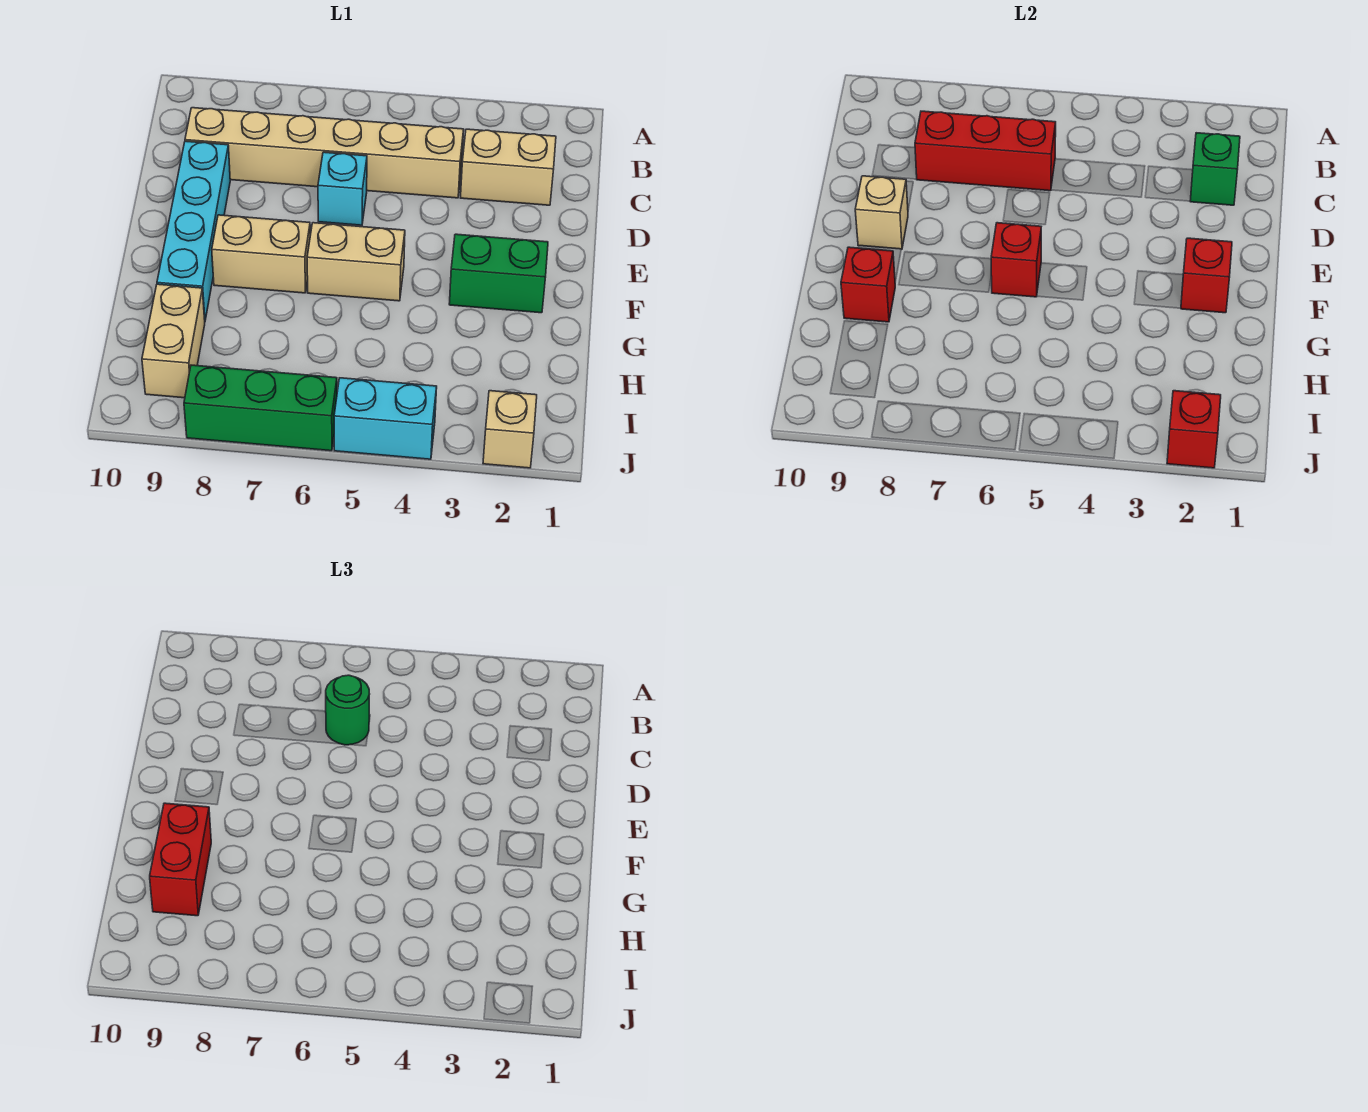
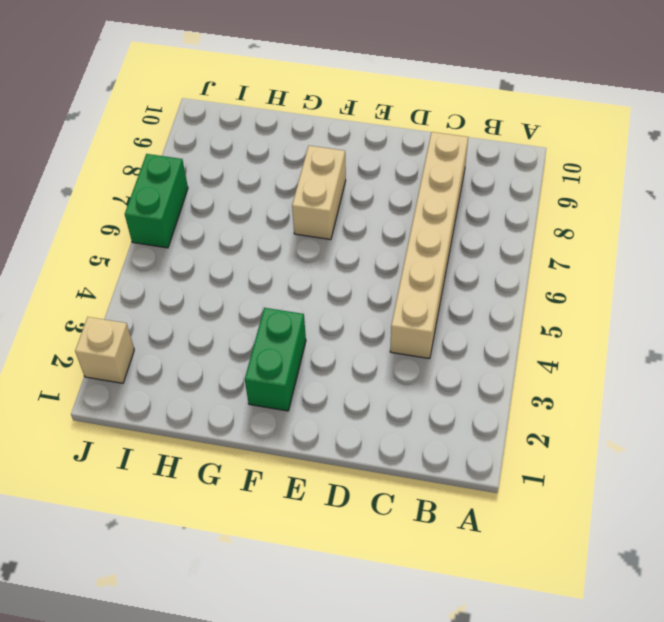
green 1x2 brick [125,154,188,248] -> green 1x3 brick [184,365,337,451]
none -> tan 1x2 brick [461,129,556,205]
none -> cyan 1x1 brick [318,152,367,225]
none -> cyan 1x4 brick [157,141,230,320]

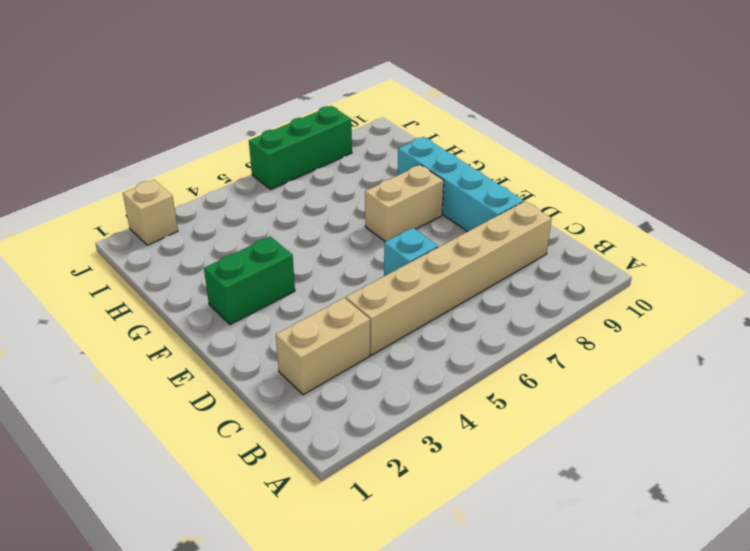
none -> tan 1x2 brick [307,223,405,301]
none -> tan 1x2 brick [142,284,205,398]
none -> cyan 1x2 brick [334,378,437,459]

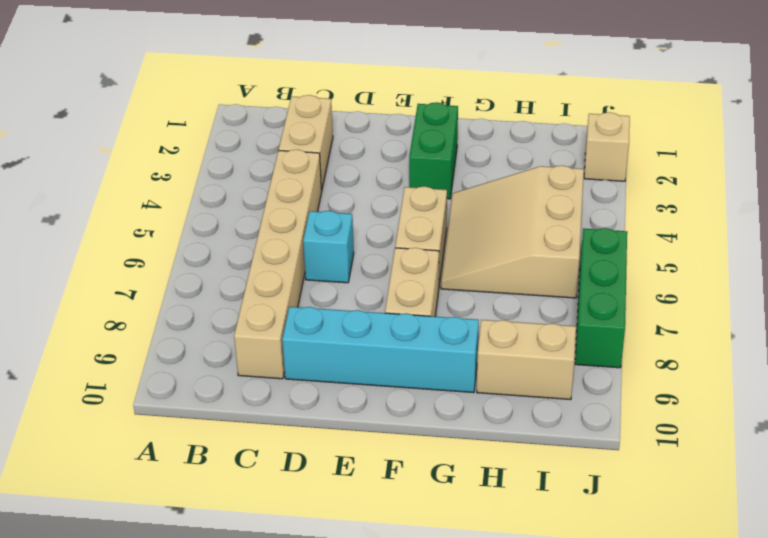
tan 3x3 slope [441,166,584,298] -> none
none -> cyan 1x2 brick [334,378,437,459]
none -> green 1x1 brick [1190,133,1240,205]
none -> red 1x3 brick [915,111,1056,191]

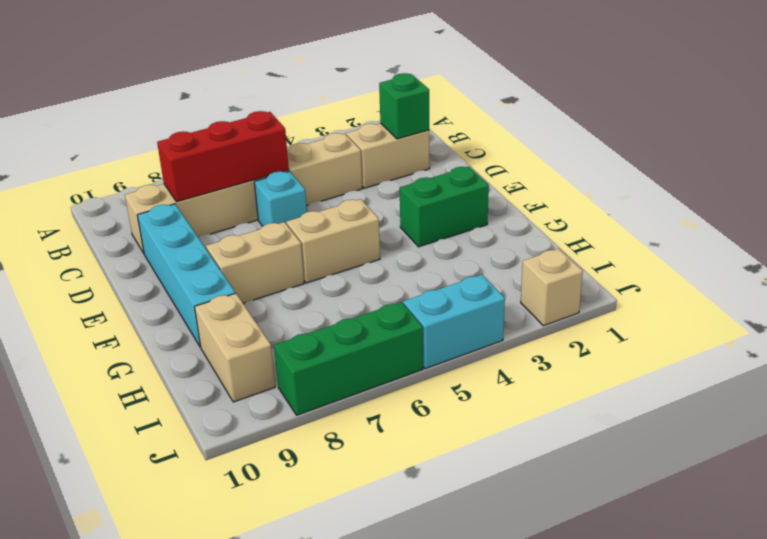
none -> tan 1x1 brick [855,176,908,249]
none -> red 1x1 brick [1181,238,1232,313]
none -> red 1x1 brick [991,223,1041,297]

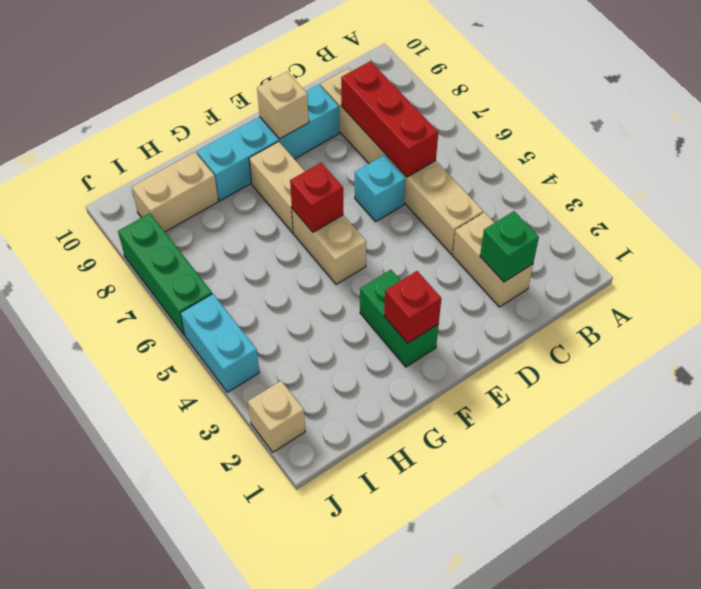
none -> red 1x1 brick [841,247,895,322]
none -> red 1x1 brick [1167,391,1221,468]
none -> green 1x1 round brick [326,675,369,745]

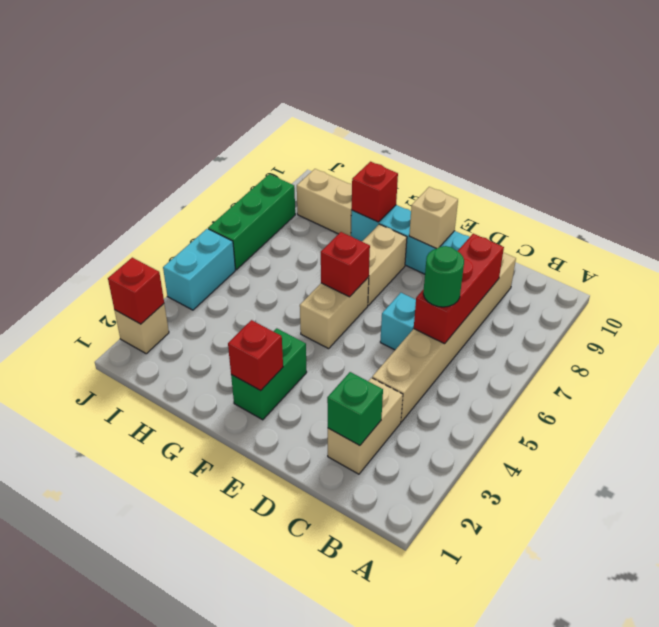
none -> red 1x2 brick [150,803,211,916]

